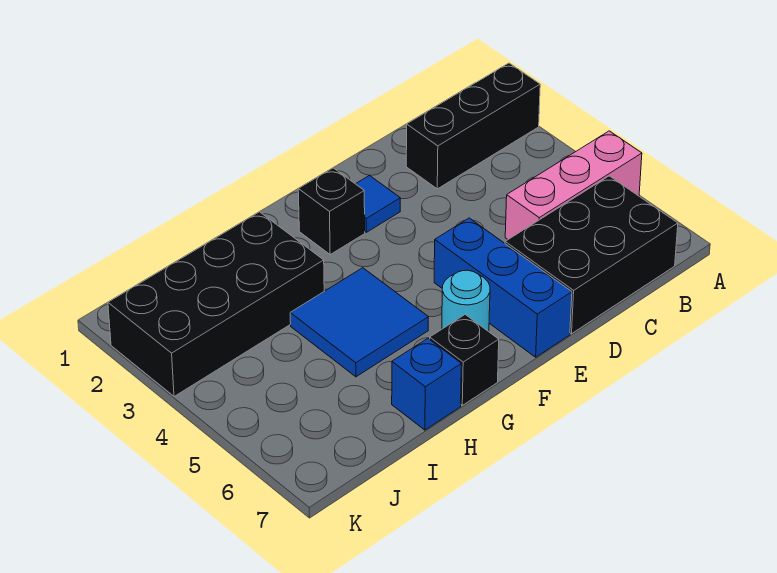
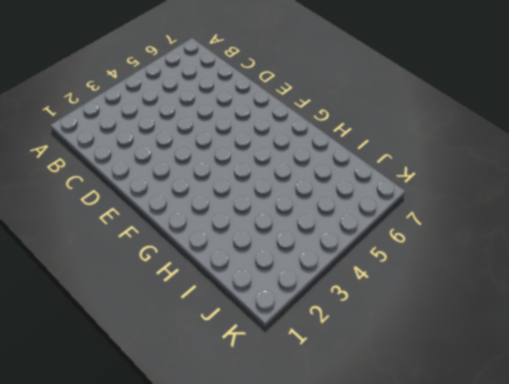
none -> black 1x3 brick [406,63,540,189]
none -> pink 1x3 brick [505,131,642,239]

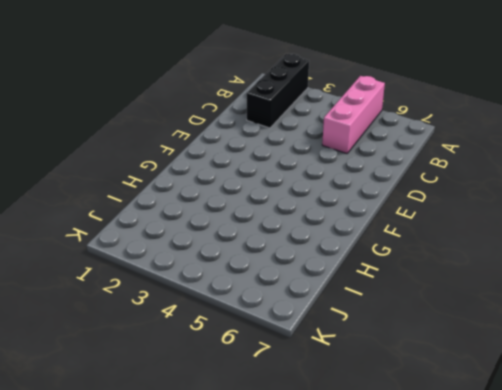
none -> black 2x3 brick [505,176,678,334]
none -> blue 1x1 tile [356,175,400,232]

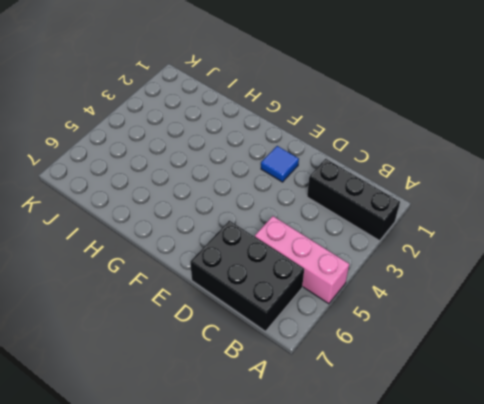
none -> blue 1x3 brick [434,218,572,357]
none -> black 1x1 brick [298,168,365,254]

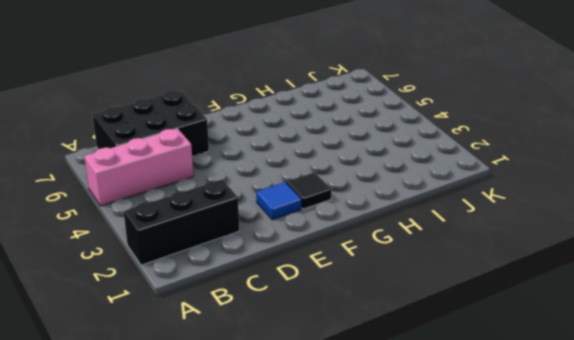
black 1x1 tile [286,172,331,209] -> black 1x1 brick [298,168,365,254]
none -> blue 1x3 brick [434,218,572,357]
none -> cyan 1x1 round brick [442,270,490,332]

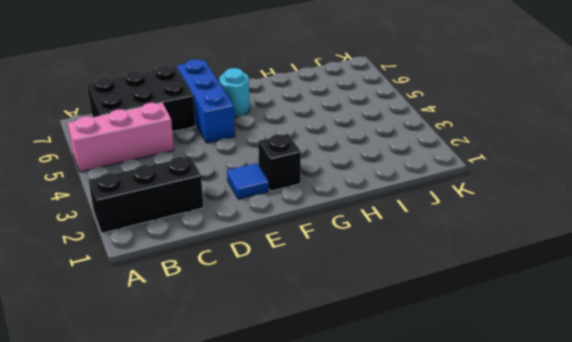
none -> blue 2x2 tile [290,268,428,377]
none -> black 1x1 brick [430,315,499,405]

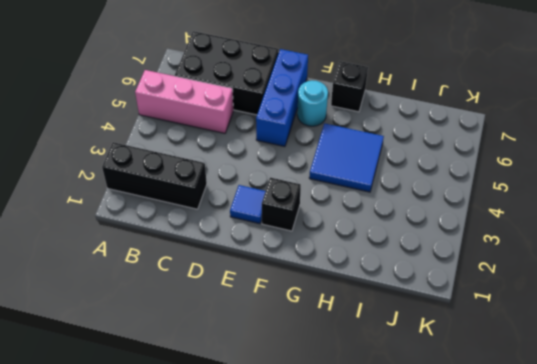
none -> black 2x4 brick [108,212,324,396]
none -> blue 1x1 brick [392,338,461,430]

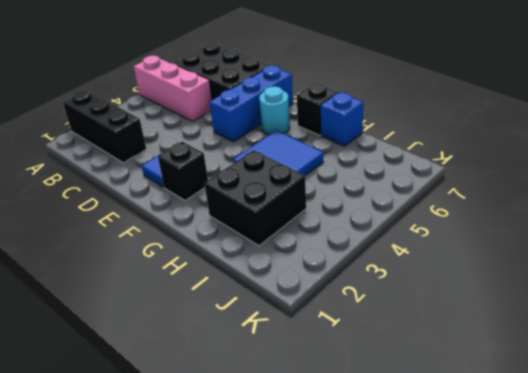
black 2x2 brick [204,150,306,246] -> black 2x4 brick [108,212,324,396]

